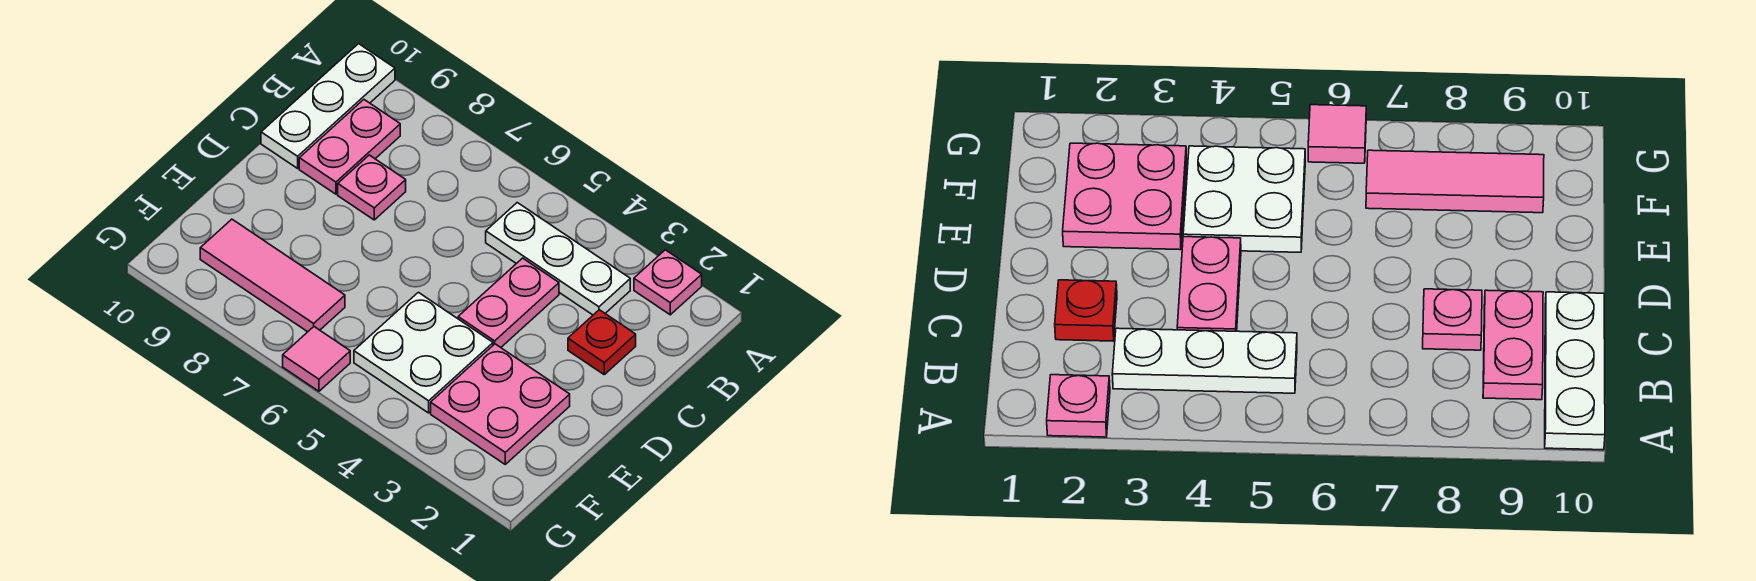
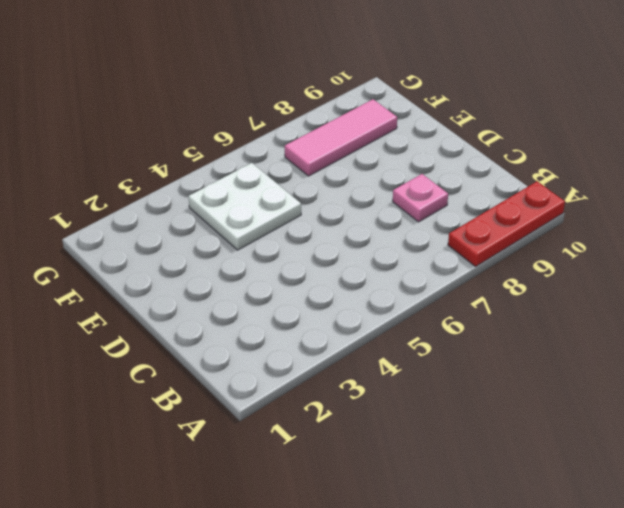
red 1x3 plate [448,182,565,267] -> white 1x3 plate [261,44,395,168]
none -> pink 1x1 plate [634,250,702,315]
none -> white 1x3 plate [486,203,630,315]

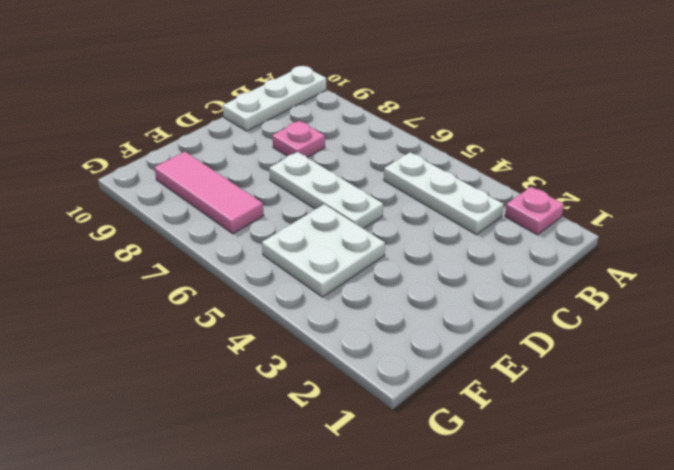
white 1x3 plate [269,152,383,229] -> none
none -> pink 1x2 plate [299,100,400,194]
none -> red 1x1 plate [568,310,636,374]

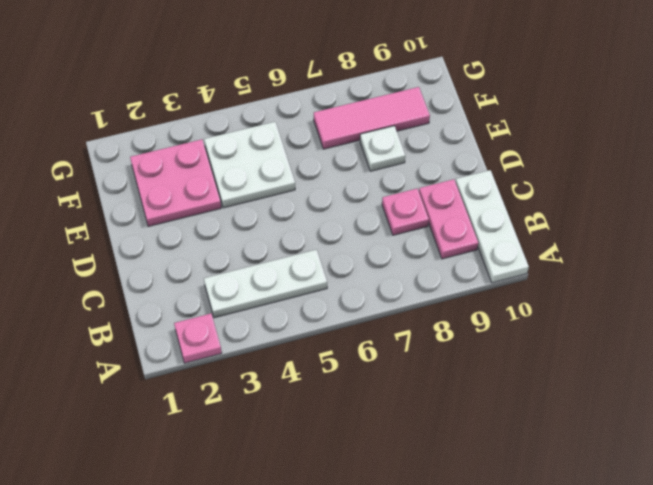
white 1x1 plate [360,126,405,171] -> none
none -> red 1x1 plate [568,310,636,374]
none -> pink 1x2 plate [458,258,559,347]

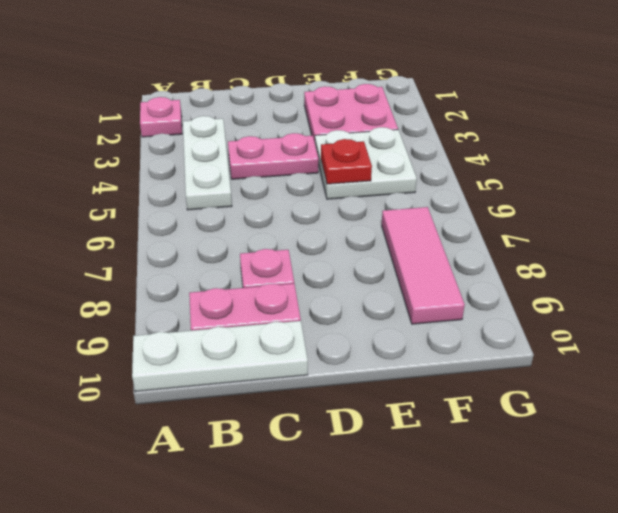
red 1x1 plate [321,139,372,184] -> red 1x1 plate moved to [568,310,636,374]
none -> pink 1x1 tile [283,327,350,391]

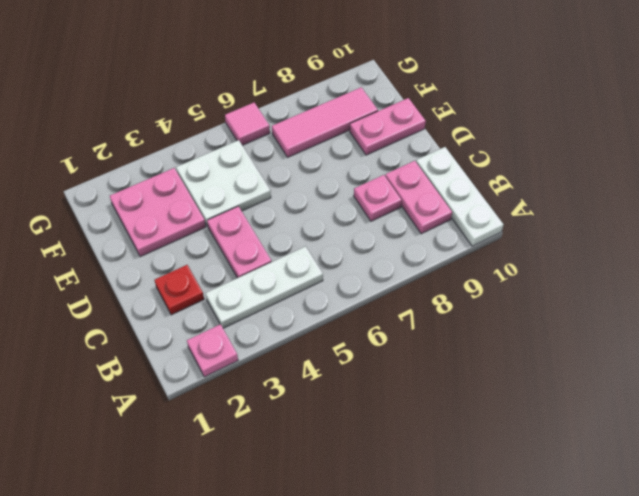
pink 1x2 plate [350,98,426,155] -> none

